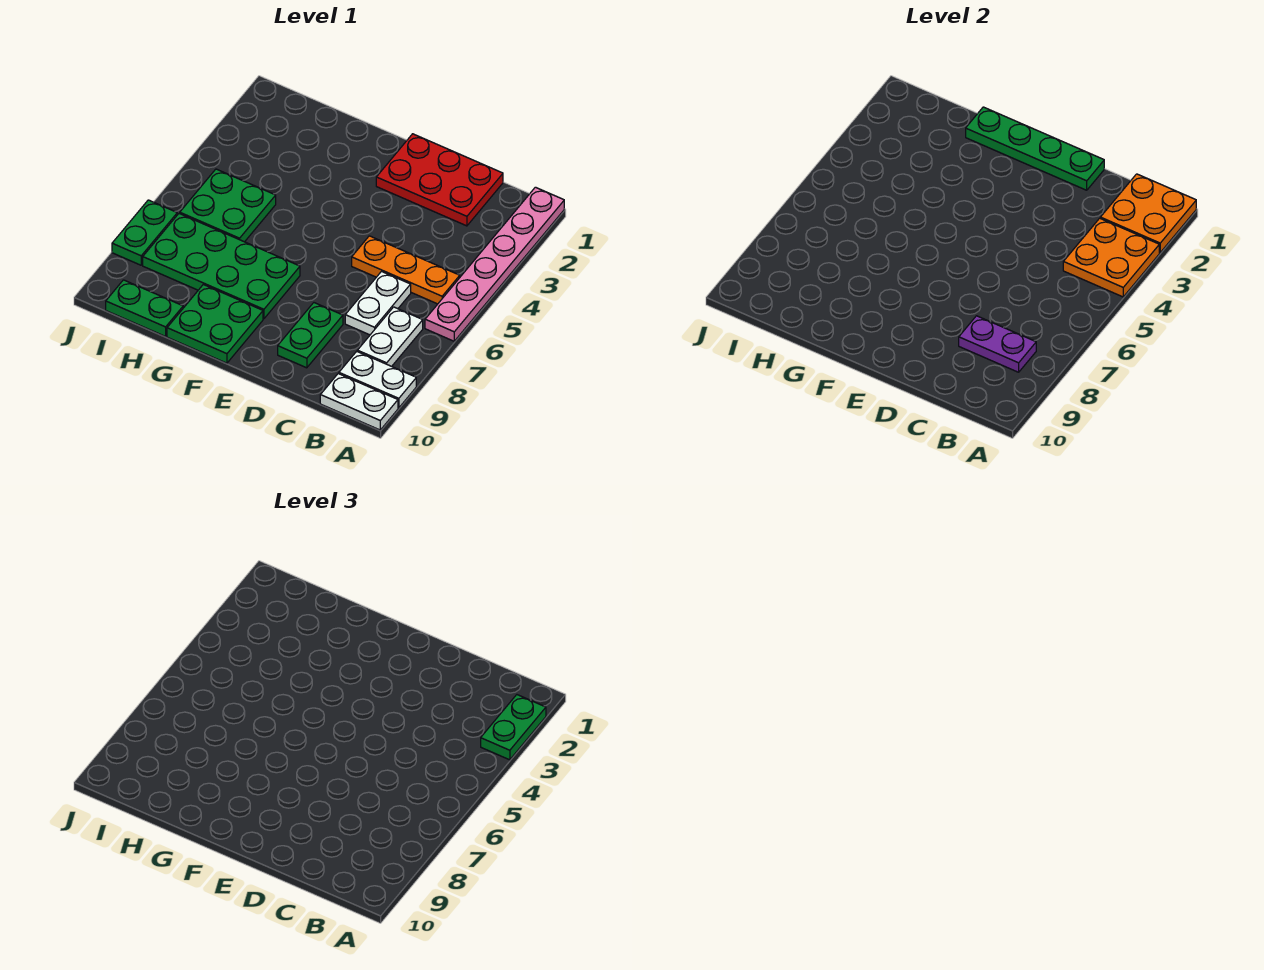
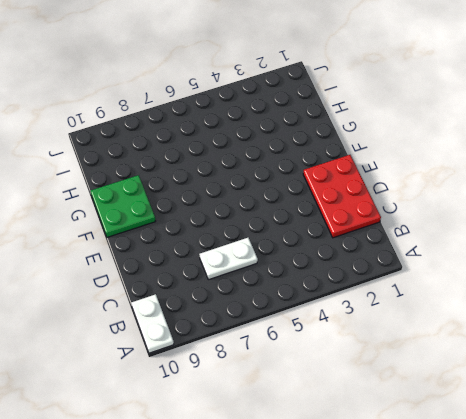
none -> pink 1x6 plate [425,187,564,341]
none -> white 1x2 plate [339,351,416,408]
none -> orange 1x3 plate [352,236,460,304]

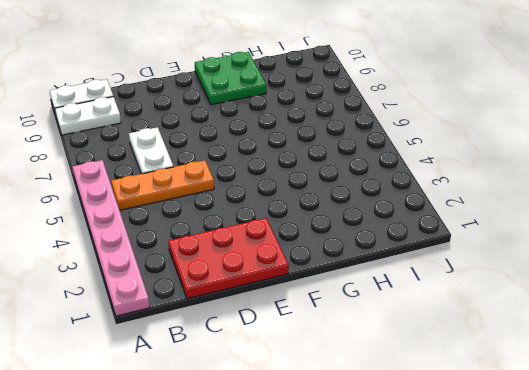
none -> white 1x2 plate [357,307,423,366]
none -> green 1x2 plate [278,303,343,368]
none -> green 2x4 plate [143,213,300,319]

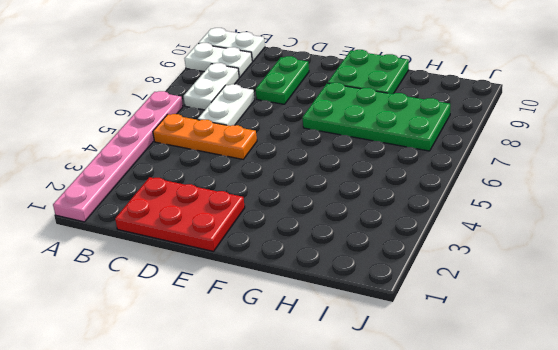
none -> green 2x2 plate [180,169,276,242]
none -> green 1x2 plate [106,280,183,336]
none -> green 1x2 plate [112,200,177,265]

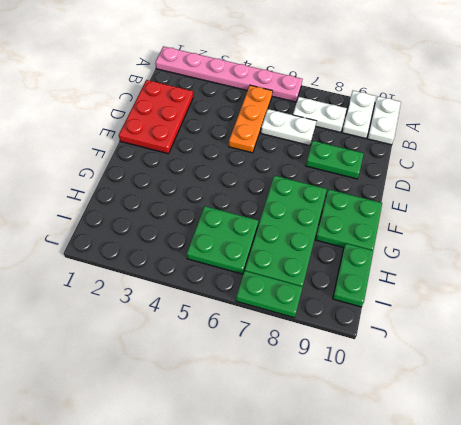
none -> orange 2x2 plate [1100,174,1196,252]
none -> orange 2x2 plate [1063,218,1159,297]
none -> purple 1x2 plate [959,316,1036,372]

